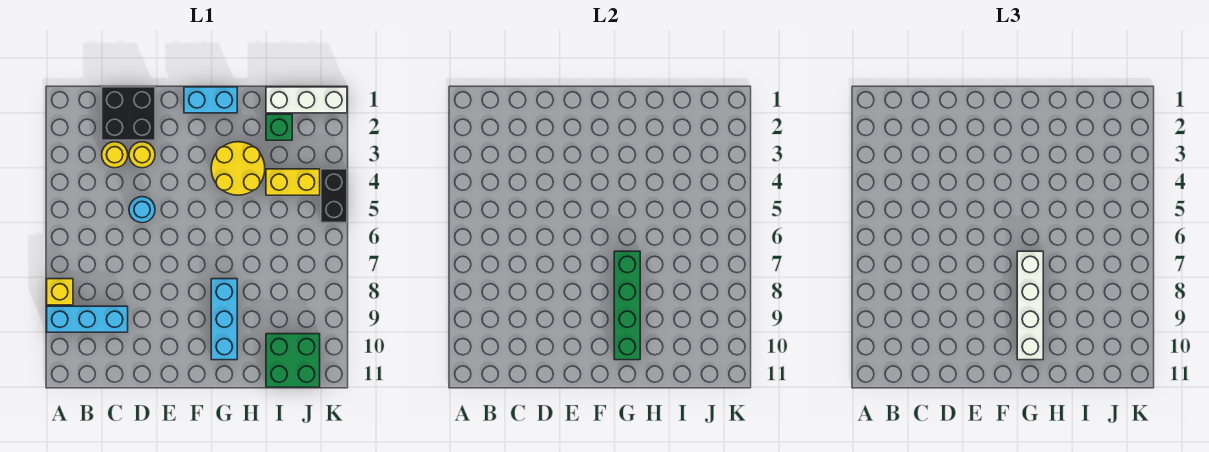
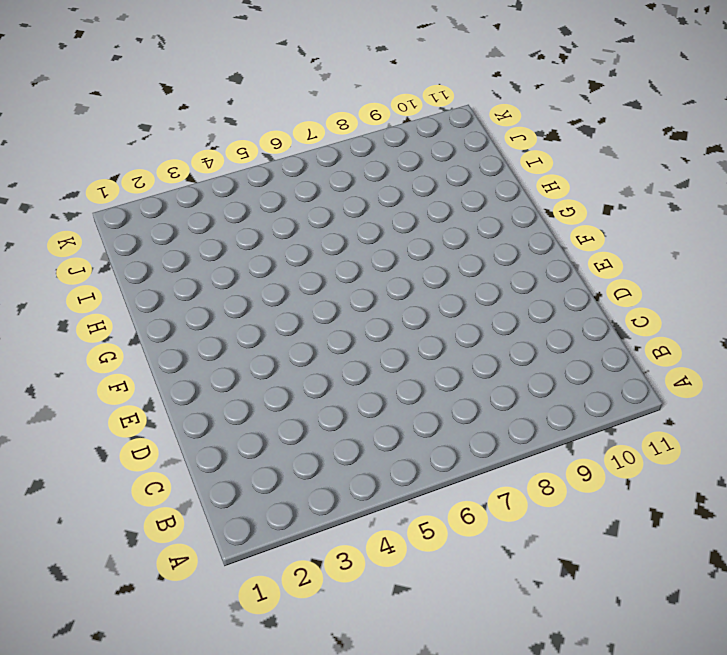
none -> yellow 1x1 brick [47,279,73,305]
none -> cyan 1x3 brick [47,306,128,332]
none -> black 2x2 brick [102,87,155,140]

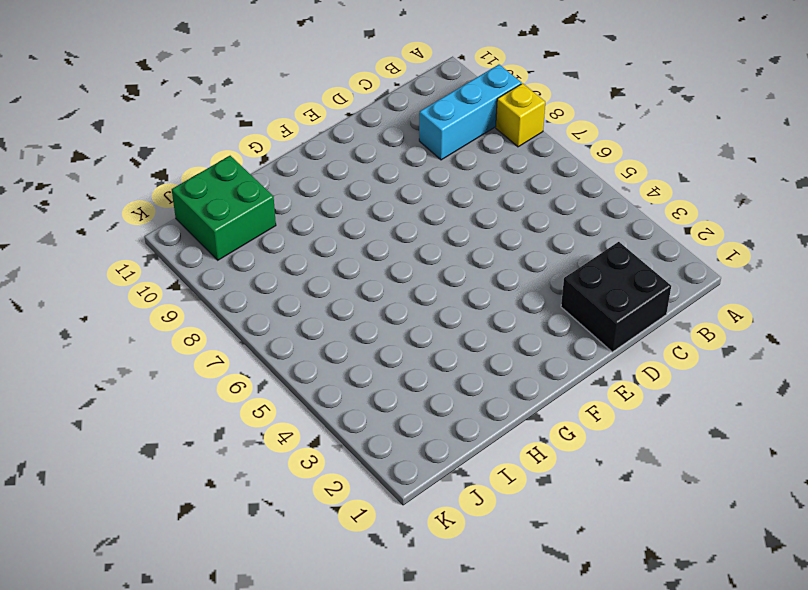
none -> yellow 1x1 round brick [102,142,128,168]
none -> yellow 1x1 round brick [129,142,155,168]
none -> cyan 1x1 round brick [129,197,155,223]

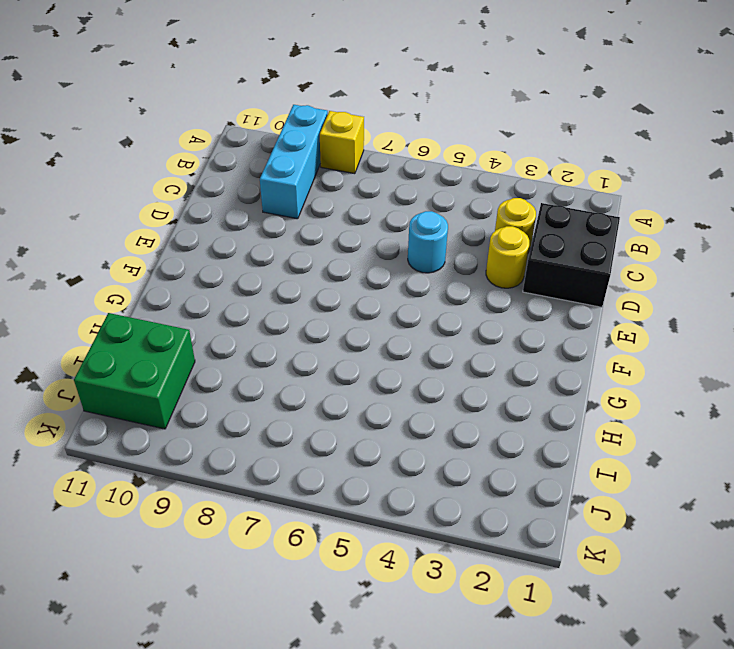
none -> cyan 1x2 brick [184,87,237,113]
none -> yellow 2x2 round brick [211,142,265,195]
none -> cyan 1x3 brick [211,279,237,360]

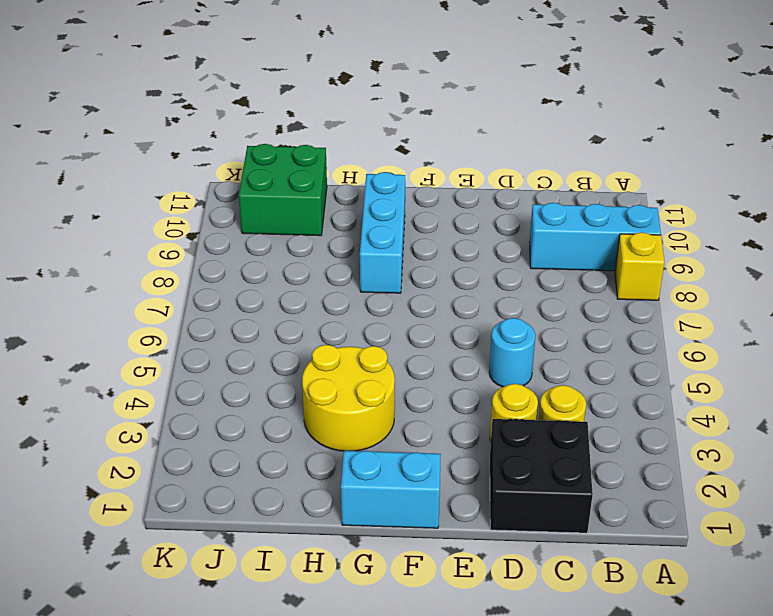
none -> white 1x3 brick [266,87,347,113]
none -> green 1x1 brick [266,114,292,140]
none -> yellow 1x2 brick [266,169,320,195]

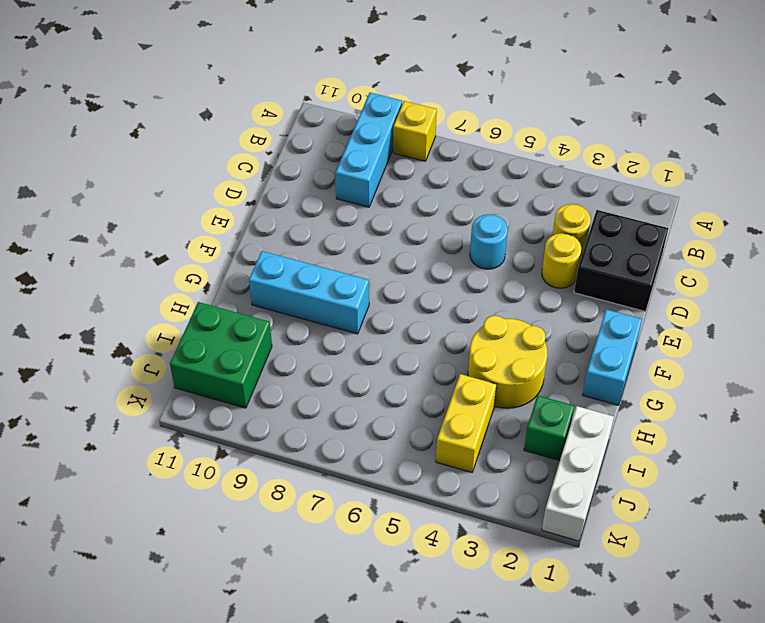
none -> black 1x2 brick [321,169,347,223]
none -> green 1x4 brick [614,251,640,360]
none -> white 1x4 brick [1017,251,1043,360]

